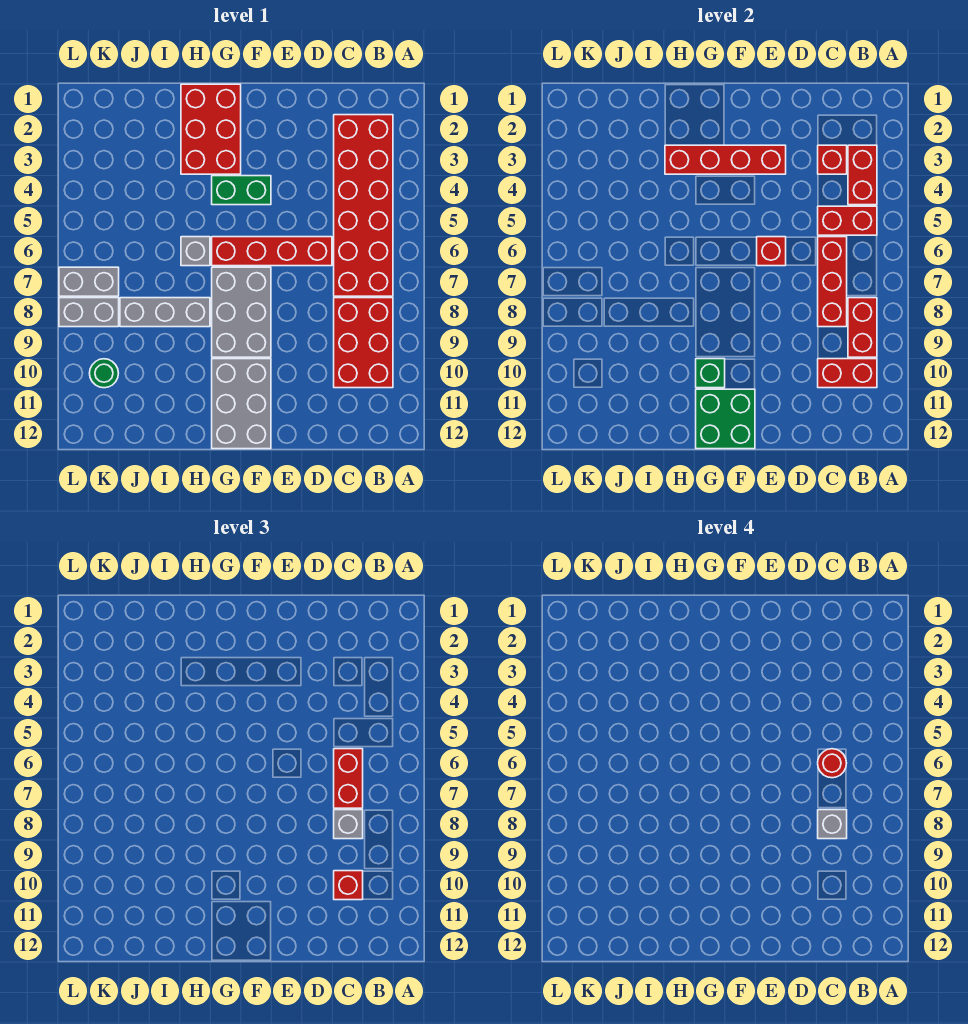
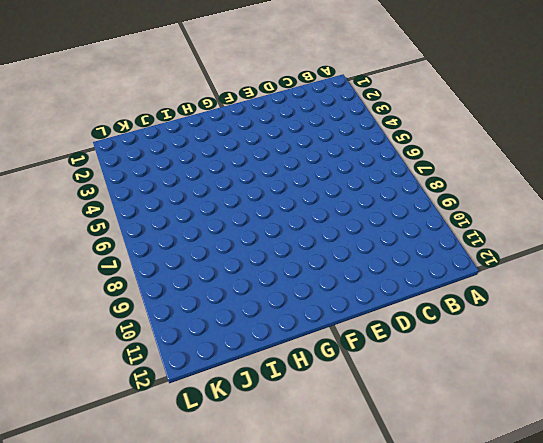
none -> red 2x6 brick [334,115,393,296]
none -> red 2x3 brick [334,298,393,388]
none -> red 1x4 brick [212,237,332,266]

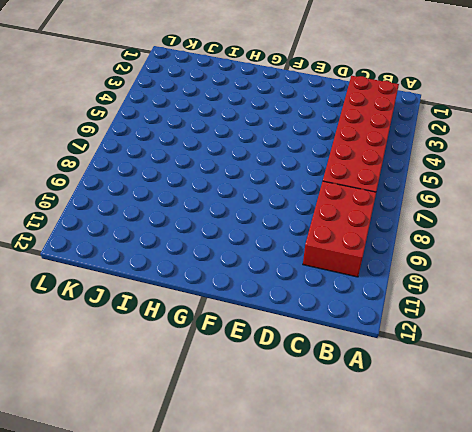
none -> red 1x4 brick [212,237,332,266]
none -> green 1x2 brick [212,176,271,205]
none -> grey 2x3 brick [212,267,271,357]

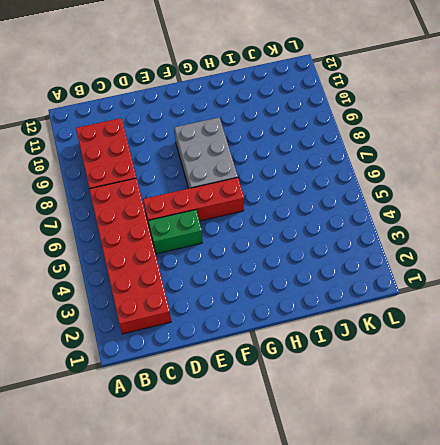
green 1x2 brick [148,210,202,254] -> green 1x2 brick moved to [212,176,271,205]
none -> grey 2x3 brick [212,359,271,449]
none -> red 2x3 brick [181,84,241,174]
none -> grey 1x1 brick [181,237,210,266]

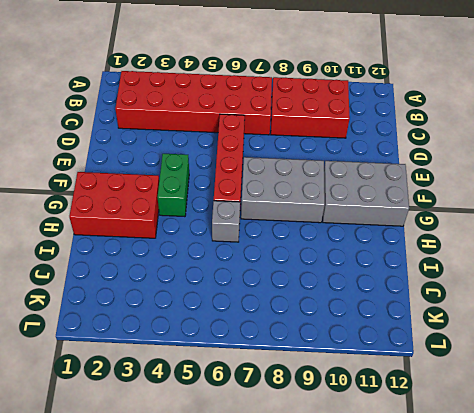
none -> grey 1x3 brick [120,298,210,327]
none -> grey 1x2 brick [59,267,119,296]
none -> grey 1x2 brick [59,298,119,327]

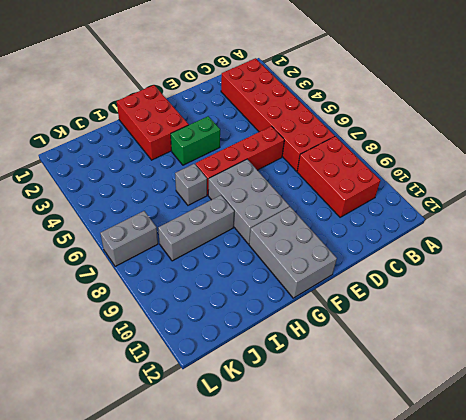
none -> grey 1x2 brick [59,298,119,327]
none -> green 1x1 round brick [90,359,118,388]
none -> red 1x2 brick [848,145,877,205]

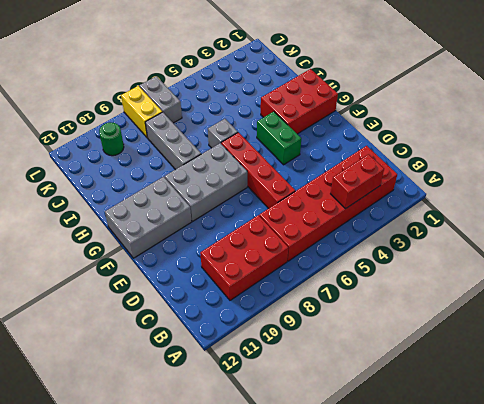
yellow 1x2 brick [121,86,162,138] -> grey 1x2 brick [59,298,119,327]
none -> red 1x2 brick [818,206,877,235]
none -> red 1x2 brick [848,298,877,357]
none -> red 1x2 brick [818,359,877,388]

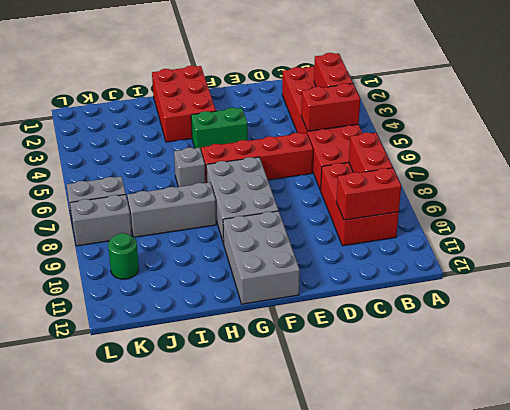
none -> red 1x1 brick [818,145,847,174]
none -> red 1x3 brick [818,237,847,327]
none -> red 1x4 brick [665,145,786,174]

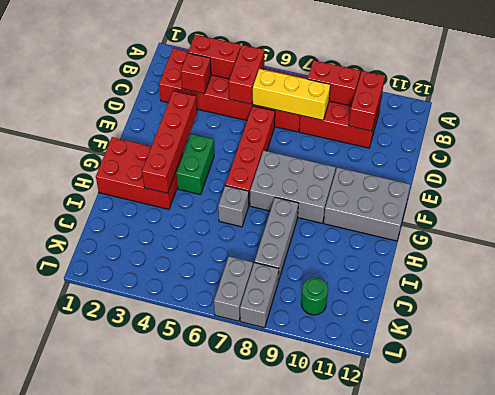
yellow 1x3 brick [253,69,330,120] -> red 1x3 brick [818,237,847,327]
none -> red 1x1 brick [757,237,786,266]
none -> green 2x2 brick [696,389,755,449]
none -> green 1x1 brick [696,359,725,388]

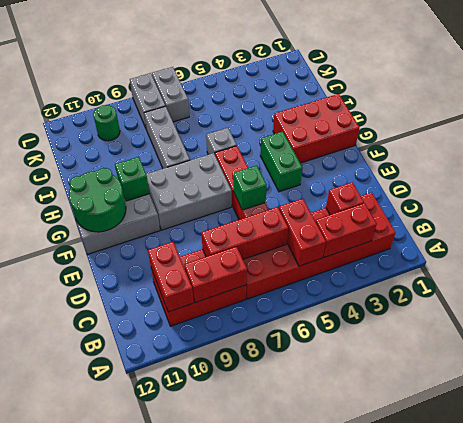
green 1x1 brick [233,166,267,210] -> red 1x1 brick [757,237,786,266]
green 2x2 round brick [69,168,126,232] -> green 2x2 brick [696,389,755,449]
none -> red 1x4 brick [665,145,786,174]
none -> red 1x2 brick [334,749,363,808]
none -> grey 1x1 brick [334,810,363,839]

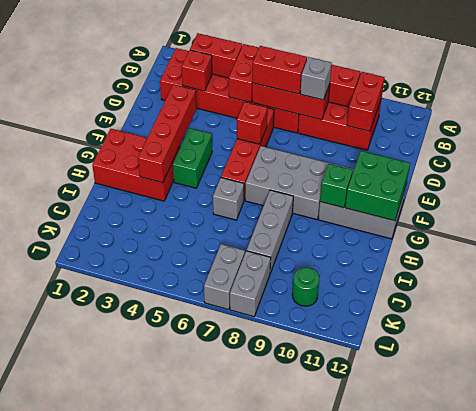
none -> red 1x1 brick [334,871,363,900]
none -> red 1x1 round brick [818,749,847,778]
none -> grey 1x1 brick [818,810,847,839]

